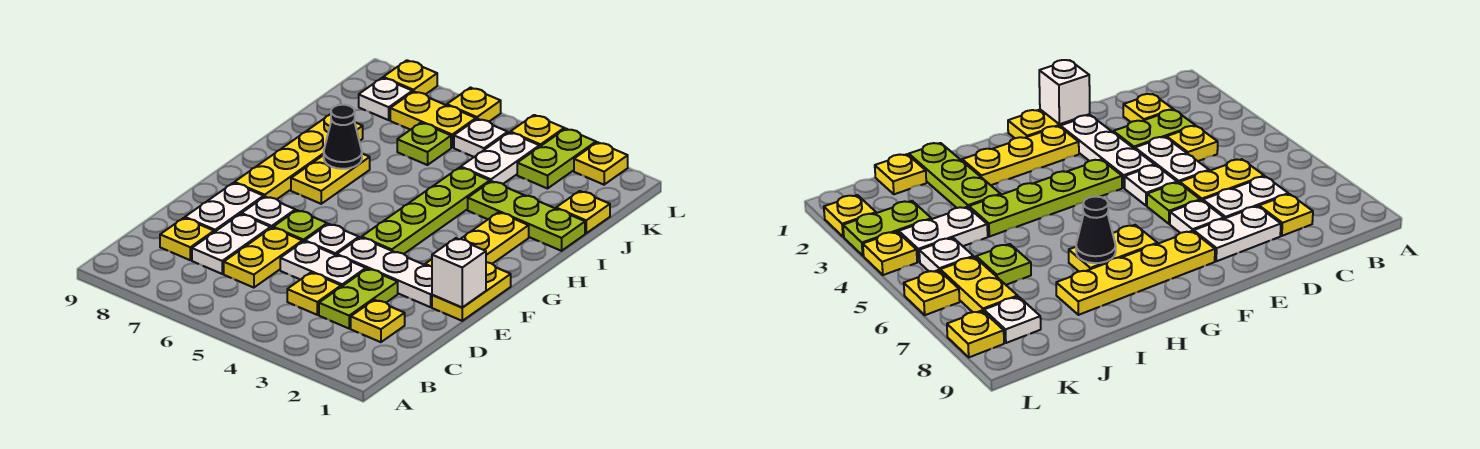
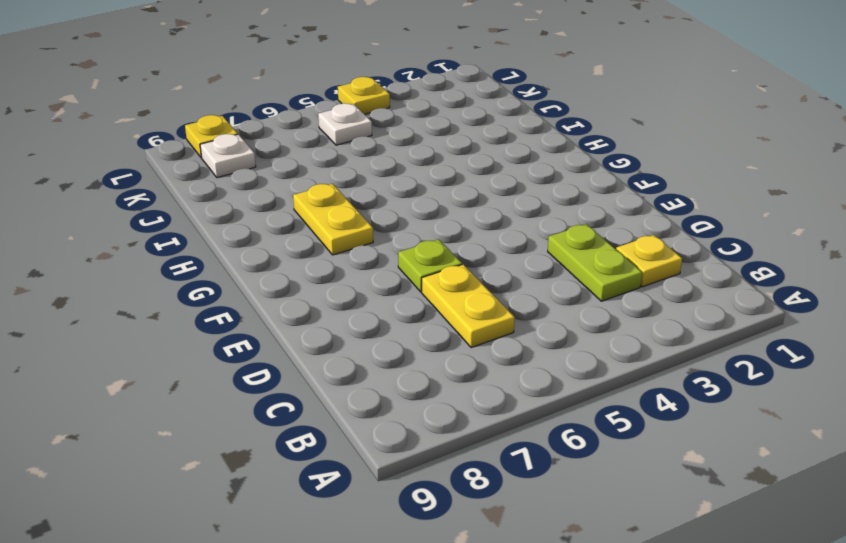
none -> yellow 1x1 plate [287,273,341,315]
none -> white 1x2 plate [192,214,271,274]
none -> yellow 1x1 plate [160,218,214,260]
none -> white 1x2 plate [280,241,366,287]

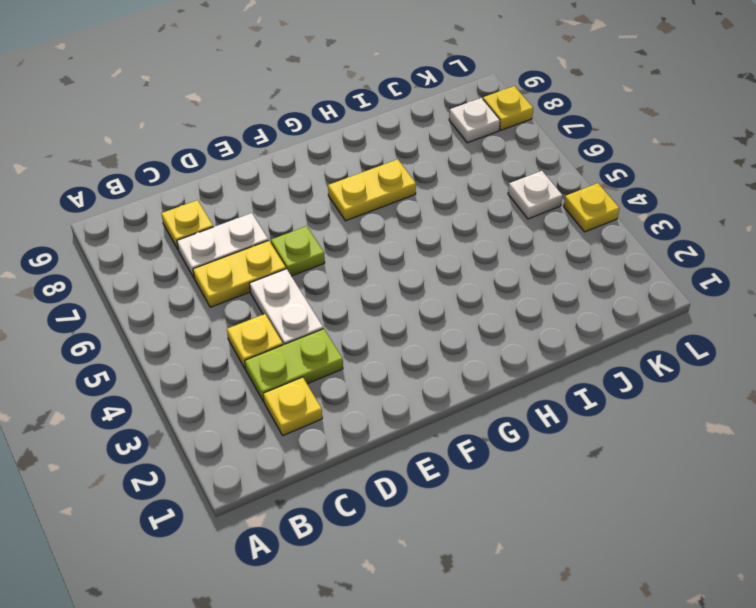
none -> white 1x2 plate [185,183,264,232]
none -> yellow 1x2 plate [432,262,511,321]
none -> white 1x3 plate [337,238,432,307]
none -> white 1x1 plate [305,224,359,255]

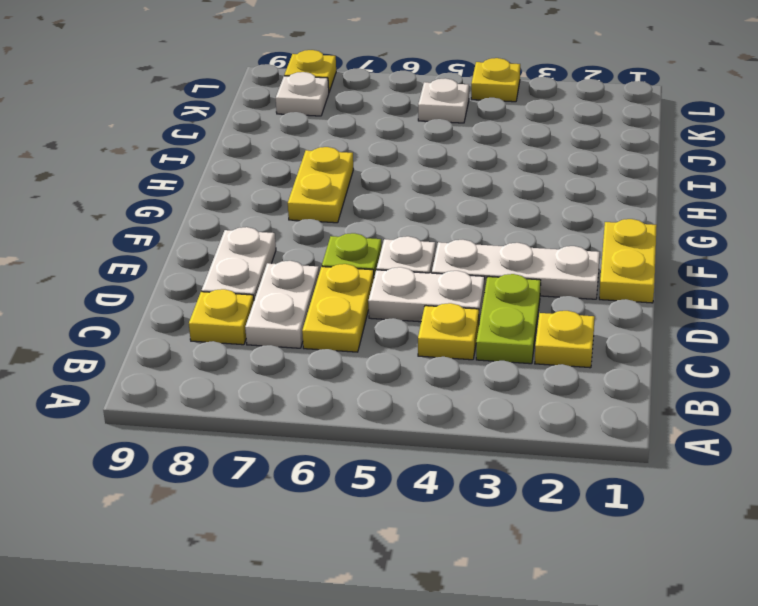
none -> white 1x1 plate [242,197,295,228]
none -> yellow 1x3 plate [425,212,529,266]
none -> lime 1x4 plate [362,167,490,254]
none -> yellow 1x4 plate [235,114,363,199]

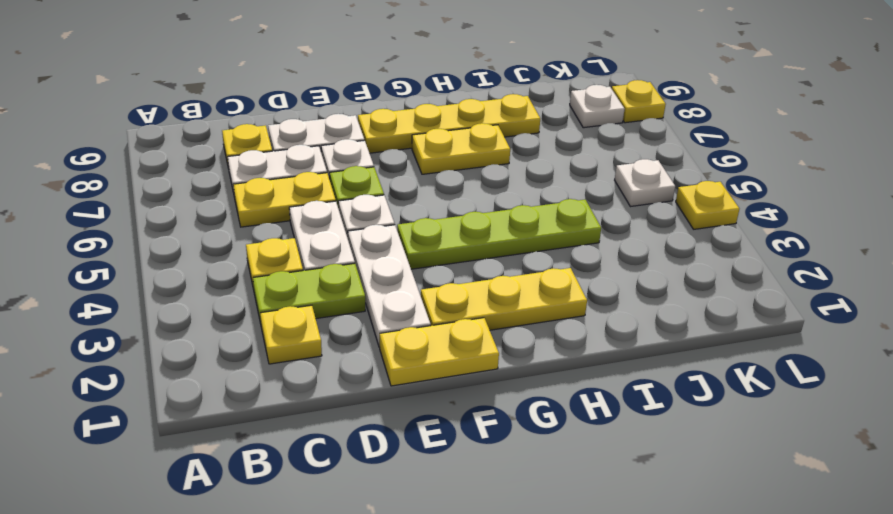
none -> lime 1x3 plate [468,181,585,251]
none -> yellow 1x1 plate [556,191,610,233]
none -> white 1x2 plate [461,132,539,184]
none -> lime 1x1 plate [397,123,451,165]

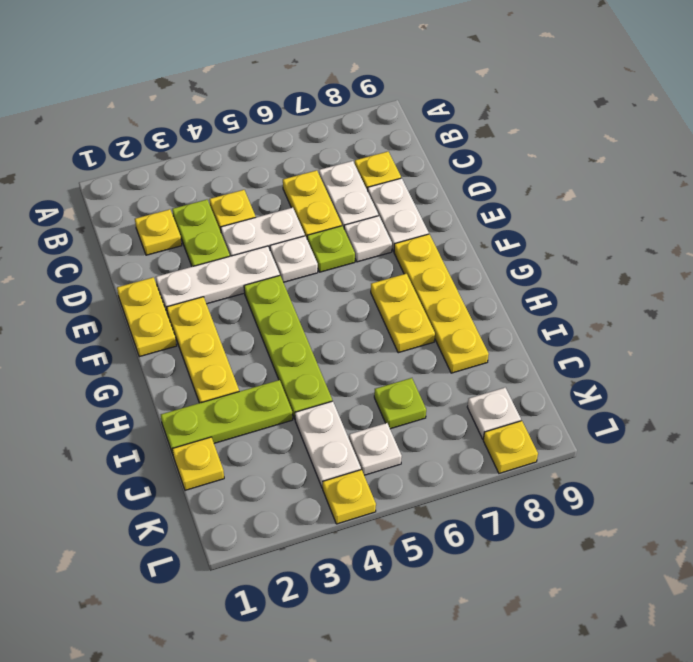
none -> lime 1x2 plate [517,129,596,189]
none -> yellow 1x2 plate [390,92,476,147]
none -> yellow 1x1 plate [574,142,628,185]
none -> yellow 1x1 plate [447,88,501,121]

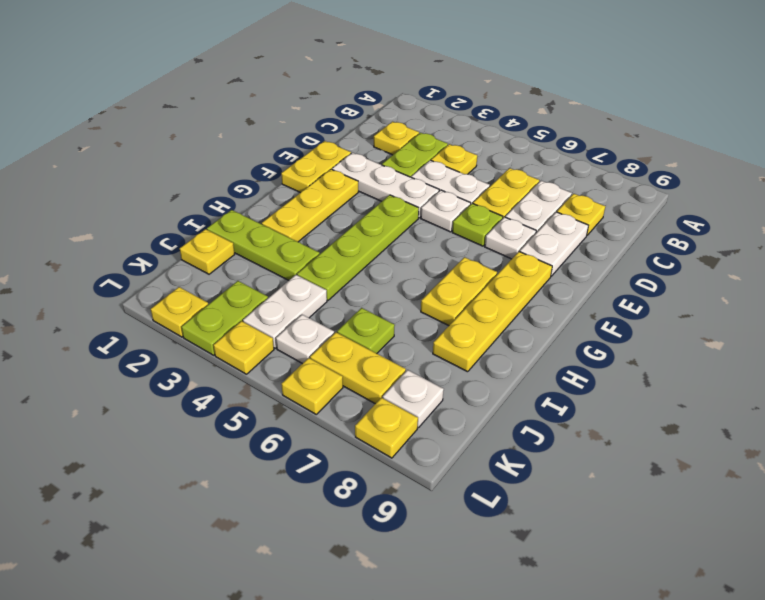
none -> white 1x1 brick [432,238,486,308]
none -> black 1x1 cone [324,105,362,169]

